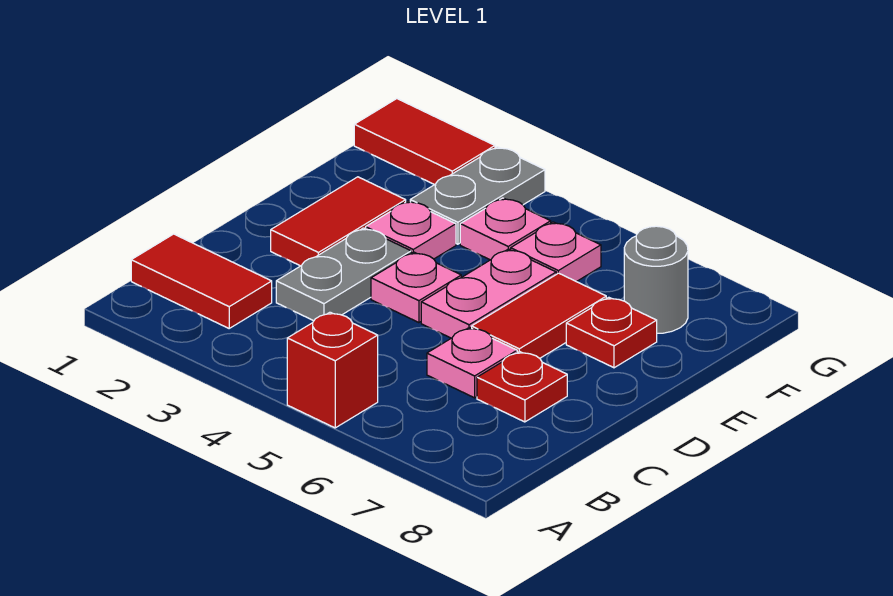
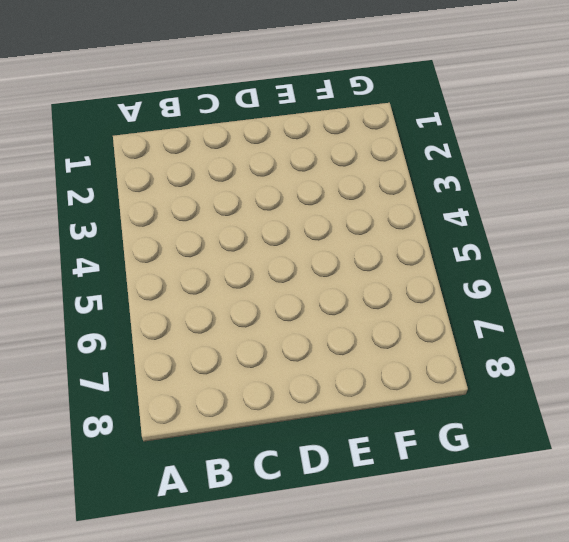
none -> red 1x1 brick [287,312,378,428]
none -> red 1x2 tile [131,234,272,328]
none -> grey 1x2 plate [276,228,411,321]

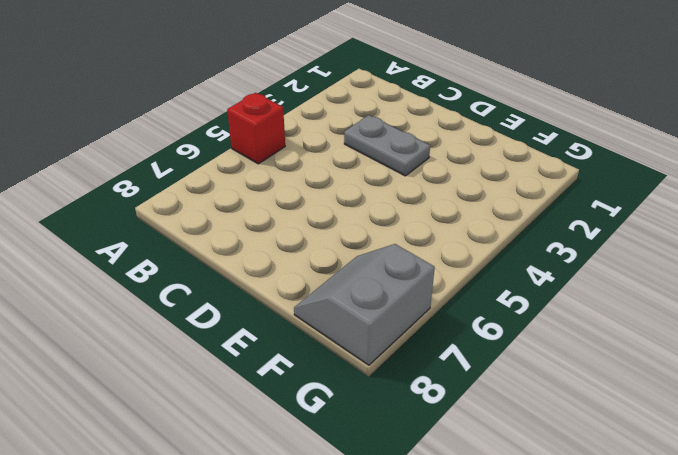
grey 2x2 slope [294,244,435,365] -> grey 1x1 round brick [624,226,688,333]
none -> red 1x2 tile [131,234,272,328]
none -> pink 1x1 plate [427,327,517,398]
none -> red 1x1 plate [477,351,567,422]

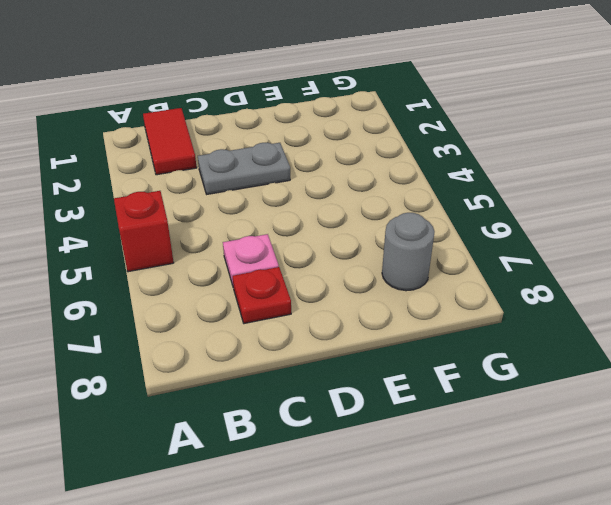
none -> red 1x2 tile [271,177,406,266]
none -> pink 1x1 plate [371,252,461,323]
none -> pink 1x2 plate [421,249,556,338]

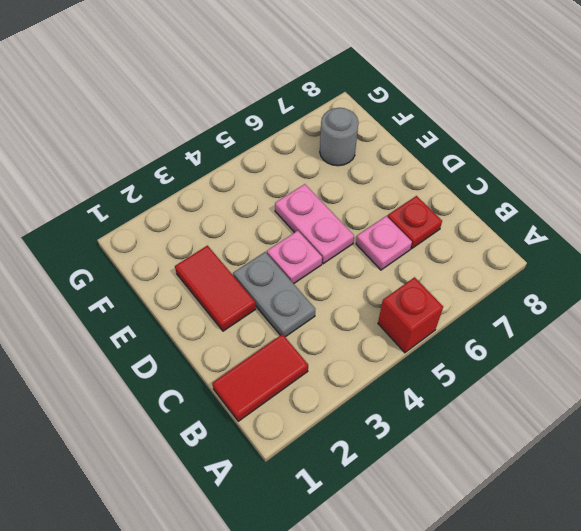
none -> red 1x2 tile [472,273,606,358]
none -> pink 1x1 plate [366,201,456,259]
none -> red 1x1 plate [566,297,657,368]

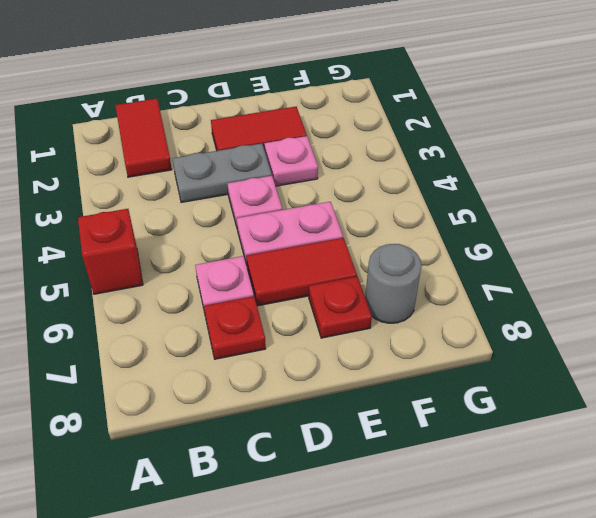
none -> grey 1x2 plate [410,147,545,244]
none -> pink 1x1 plate [460,198,551,260]
none -> pink 1x1 plate [511,222,601,282]

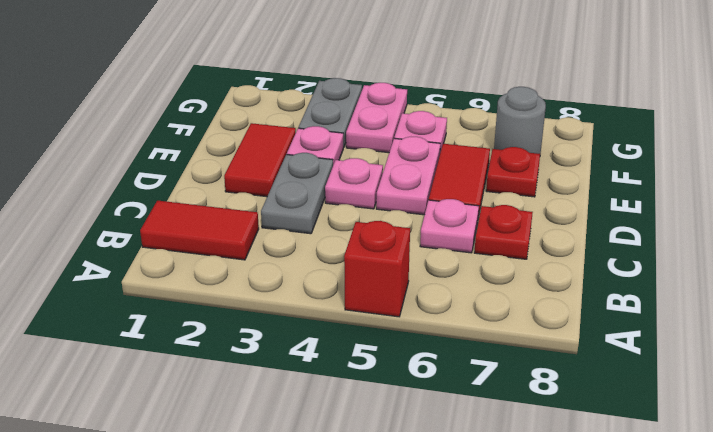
pink 1x2 plate [346,83,407,153] -> pink 1x1 plate [460,198,551,260]
none -> red 1x2 tile [354,99,495,185]

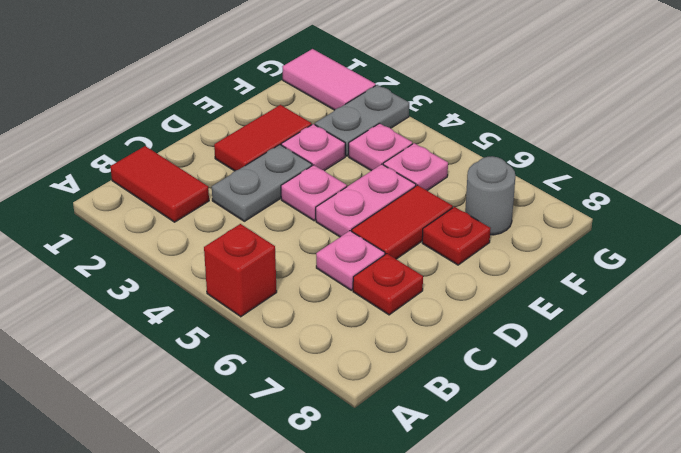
pink 1x2 tile [282,49,376,110] -> red 1x2 tile [354,99,495,185]

